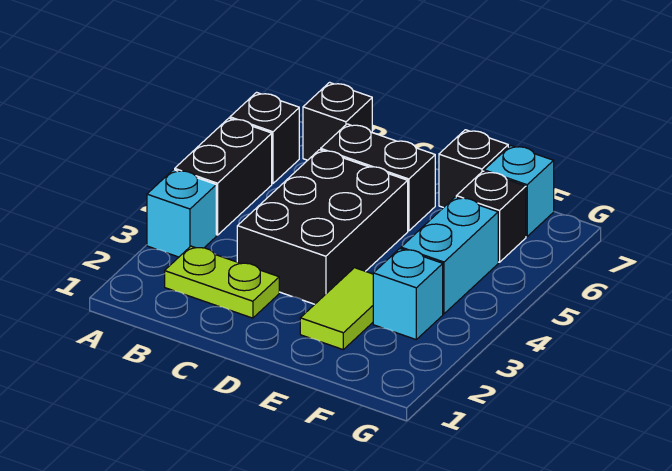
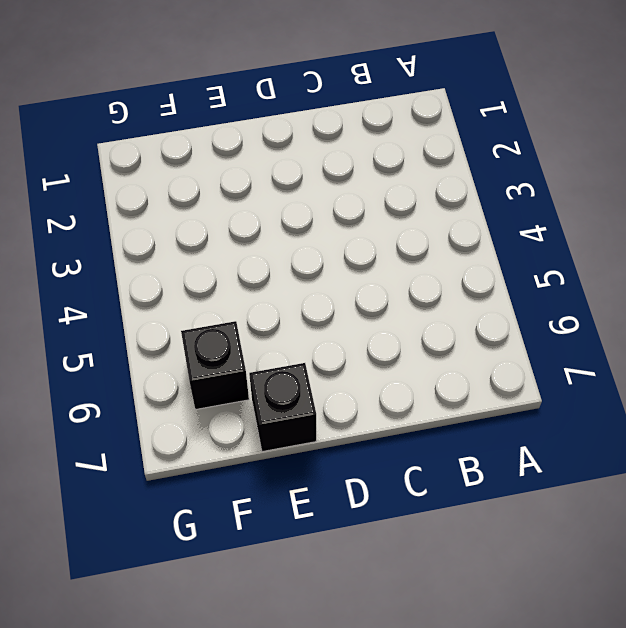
none -> cyan 1x1 brick [147,170,216,257]
none -> black 1x2 brick [175,118,272,235]
none -> black 1x1 brick [230,92,299,183]

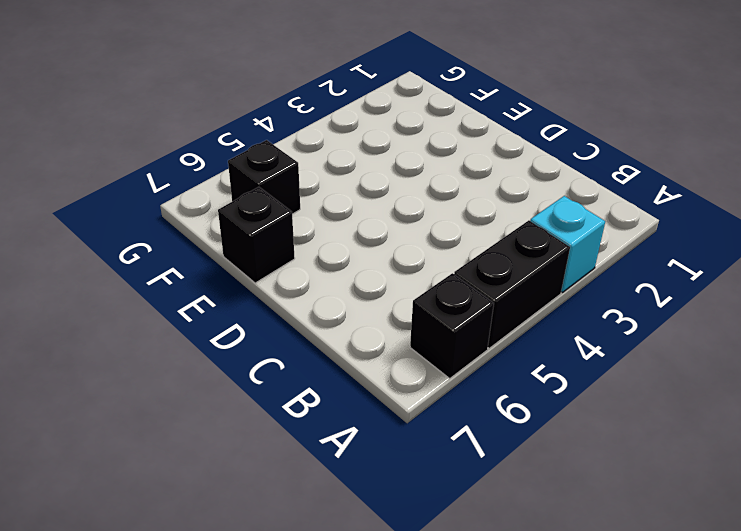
none -> lime 1x2 plate [165,246,279,318]
none -> black 1x1 brick [303,82,372,160]
none -> black 2x3 brick [237,150,408,304]

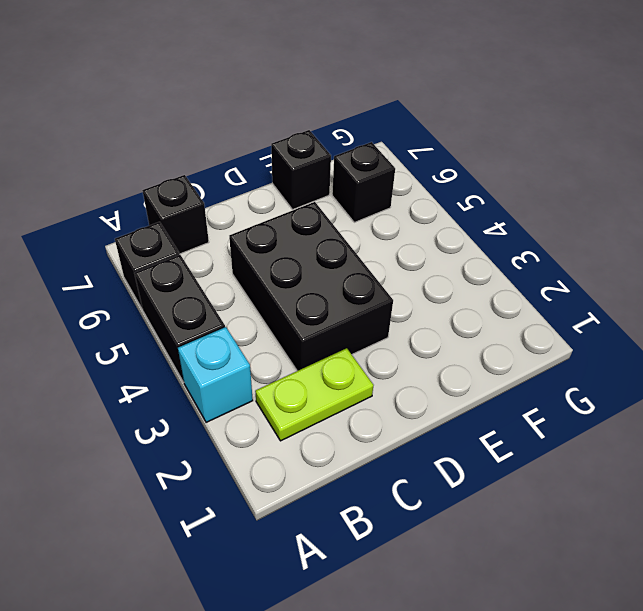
none -> black 1x2 brick [321,124,435,231]
none -> lime 1x2 tile [300,268,373,349]
none -> cyan 1x1 brick [373,249,443,339]

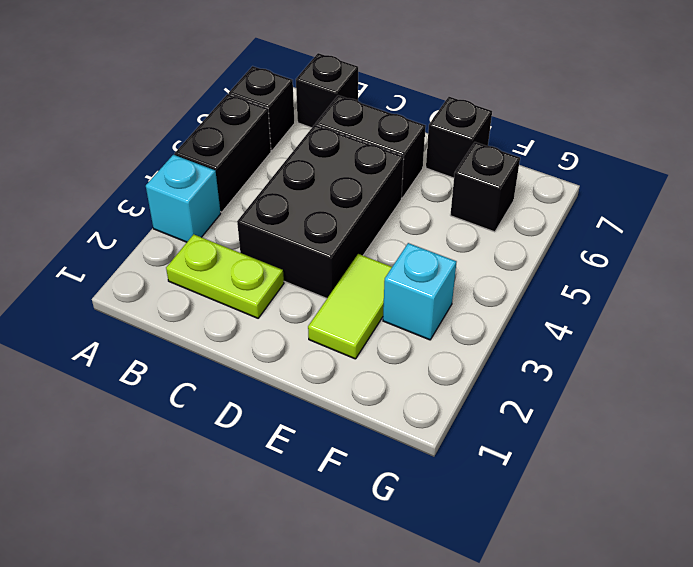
none -> cyan 1x2 brick [401,197,498,314]
none -> cyan 1x1 brick [484,145,554,236]

